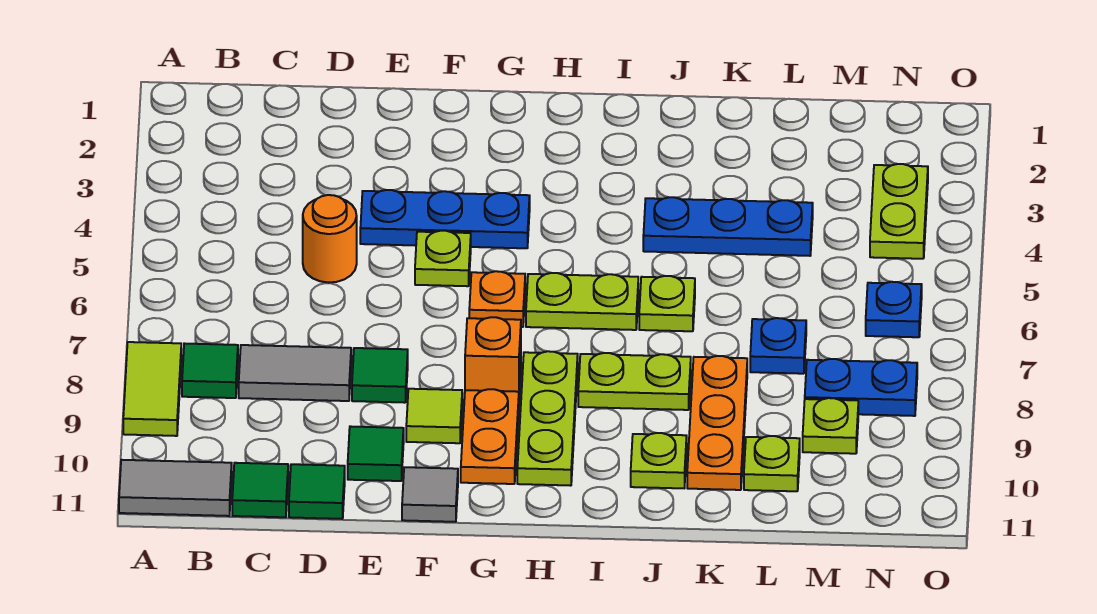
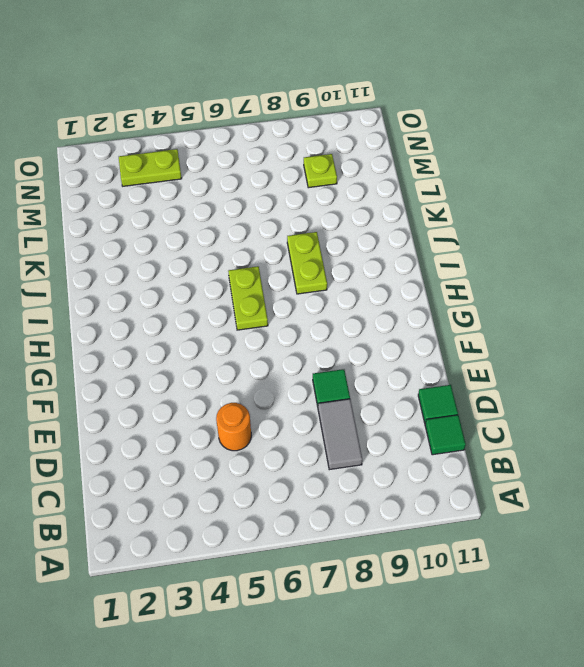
none -> lime 1x2 tile [123,342,181,436]
none -> grey 1x2 tile [119,460,232,516]
none -> green 1x1 tile [182,343,238,398]

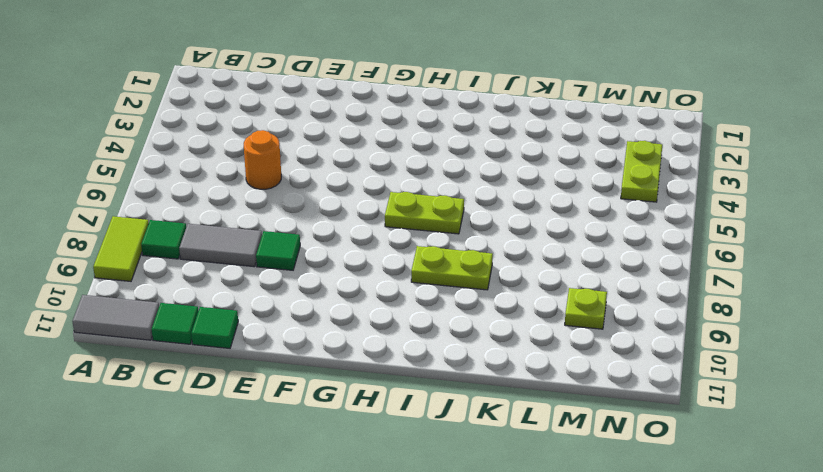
none -> blue 1x3 plate [360,190,530,248]
none -> green 1x1 tile [348,426,404,481]
none -> lime 1x1 plate [415,231,471,286]

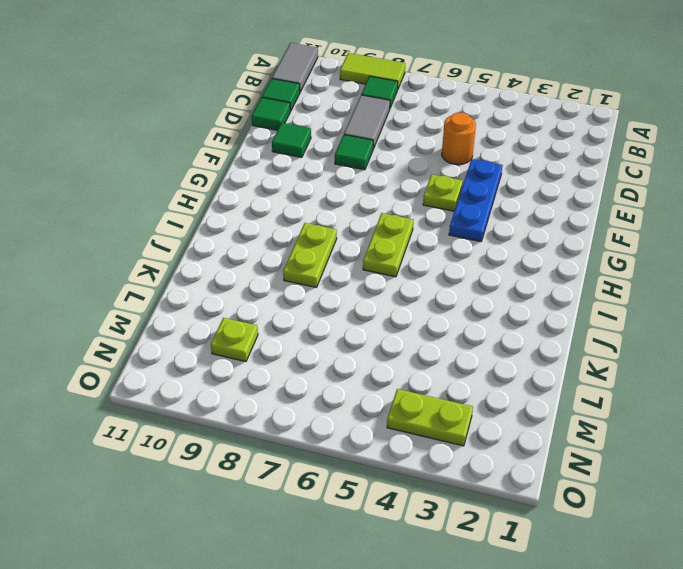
none -> lime 1x1 tile [406,389,462,443]
none -> grey 1x1 tile [402,467,458,522]
none -> orange 1x1 plate [469,271,525,327]

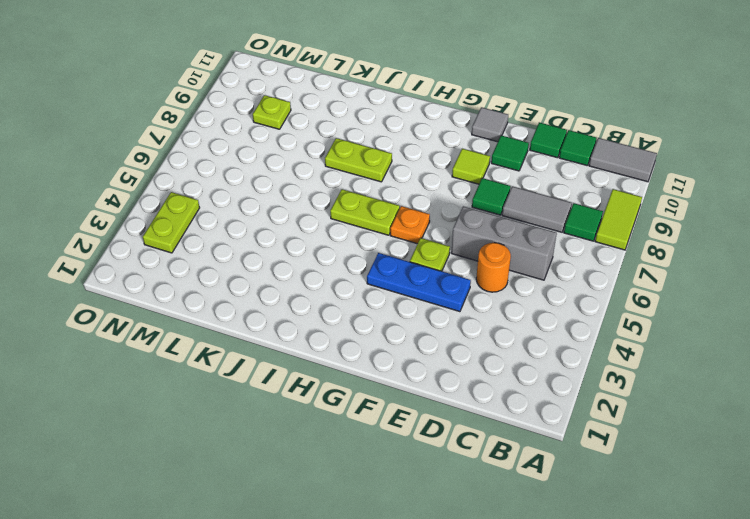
grey 1x3 brick [451,206,557,280] -> none
none -> orange 1x1 brick [465,317,521,396]
none -> orange 1x2 plate [461,389,519,484]
none -> lime 1x3 plate [517,351,578,486]

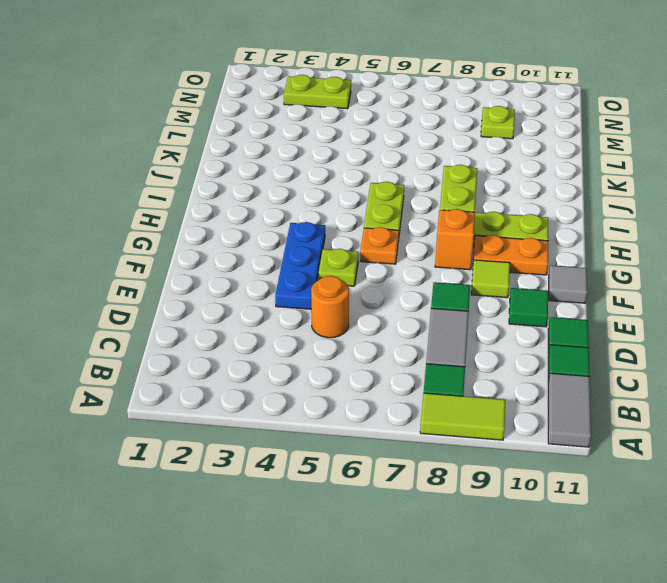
none -> blue 1x3 plate [643,197,813,256]
none -> lime 1x1 plate [639,276,695,331]
none -> lime 1x1 plate [631,433,687,488]

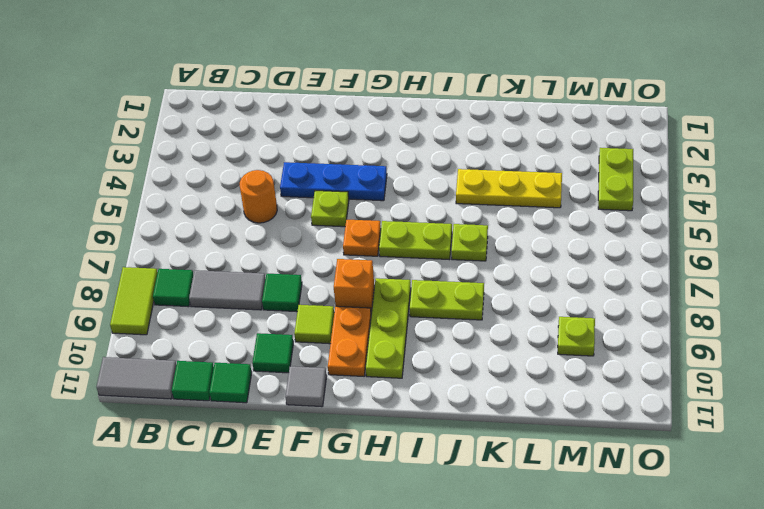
yellow 1x3 plate [456,169,562,208] -> blue 1x3 plate [643,197,813,256]
none -> lime 1x1 plate [631,433,687,488]
none -> orange 1x3 plate [687,356,747,490]
none -> blue 1x1 plate [750,318,806,374]

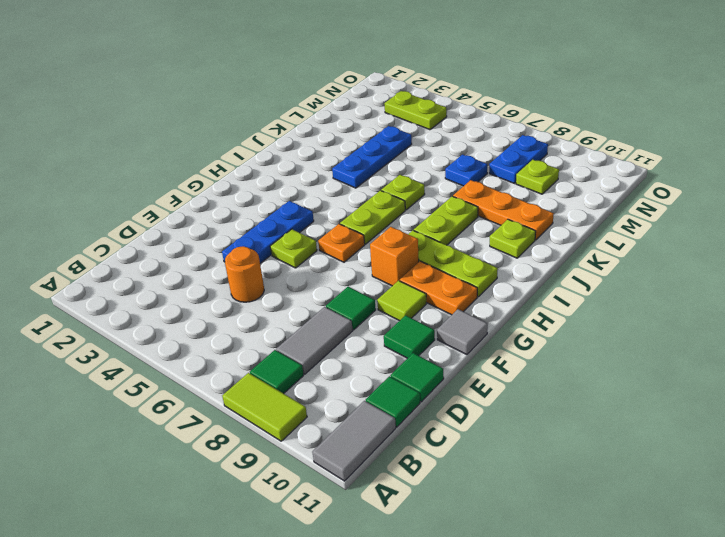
none -> lime 1x1 plate [744,436,800,491]
none -> blue 1x1 plate [866,282,922,337]

